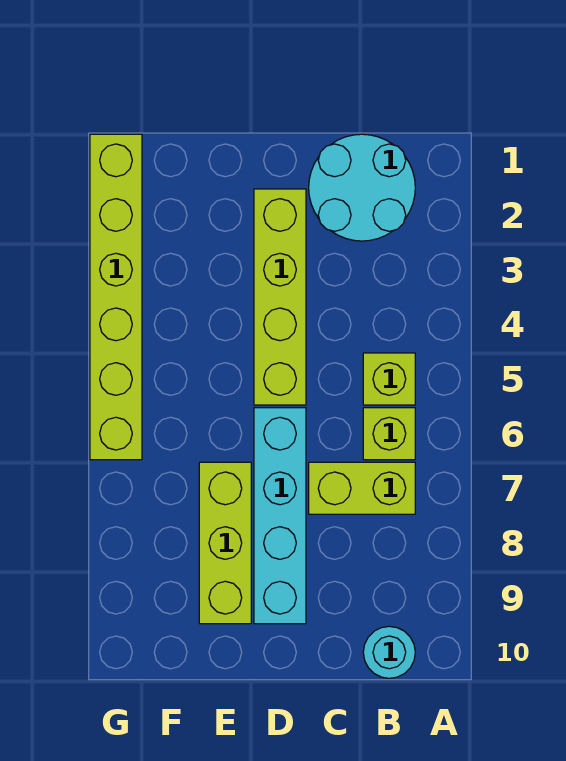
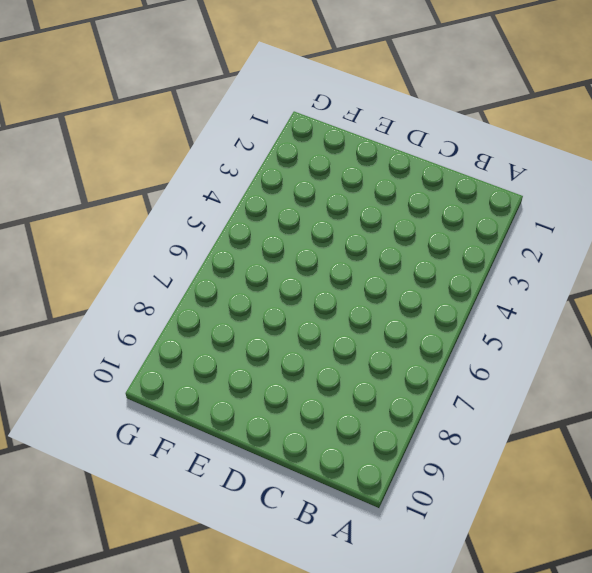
none -> cyan 2x2 round brick [309,134,415,241]
none -> lime 1x1 brick [363,353,415,405]

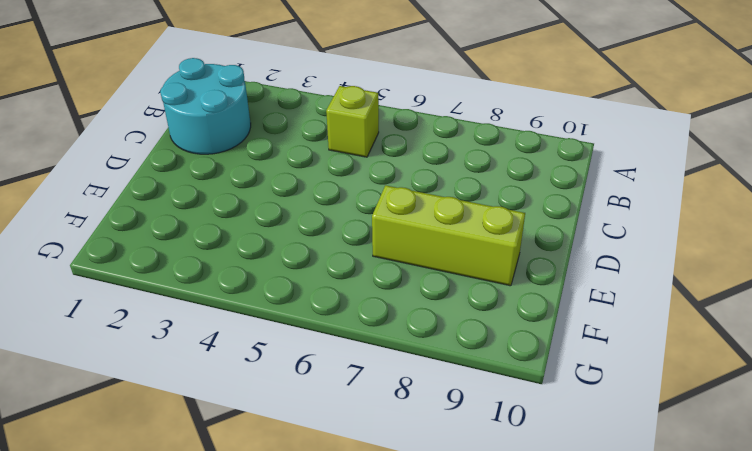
none -> lime 1x1 brick [363,408,415,460]
none -> lime 1x2 brick [309,462,415,514]

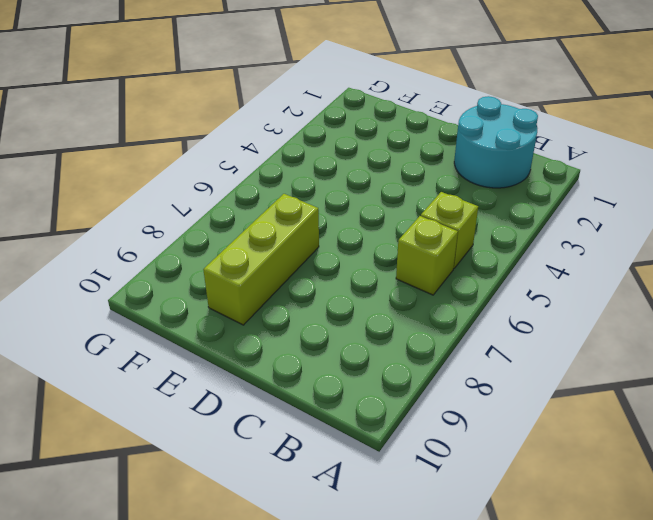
none -> lime 1x2 brick [309,462,415,514]
none -> cyan 1x1 round brick [363,626,415,678]

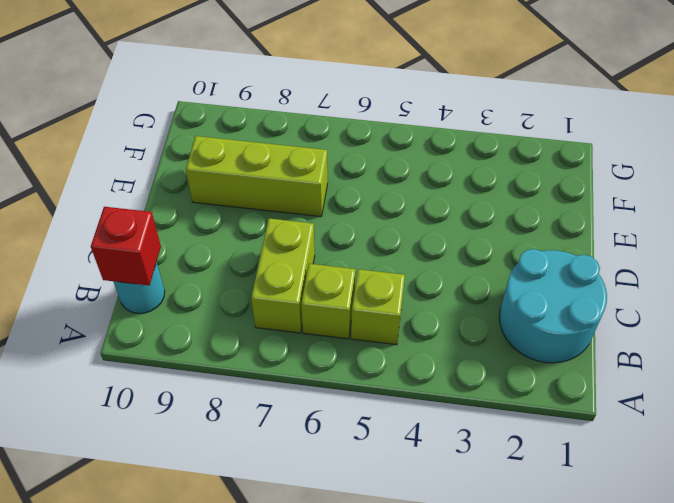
red 1x1 brick [91,207,161,285] -> none
none -> lime 1x4 brick [254,189,306,405]
none -> cyan 1x4 brick [254,408,306,624]

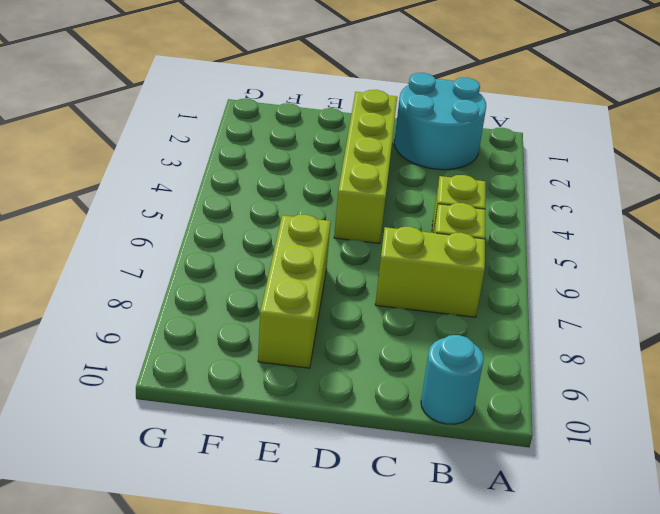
none -> cyan 1x4 brick [254,408,306,624]
none -> lime 1x6 brick [90,134,142,460]

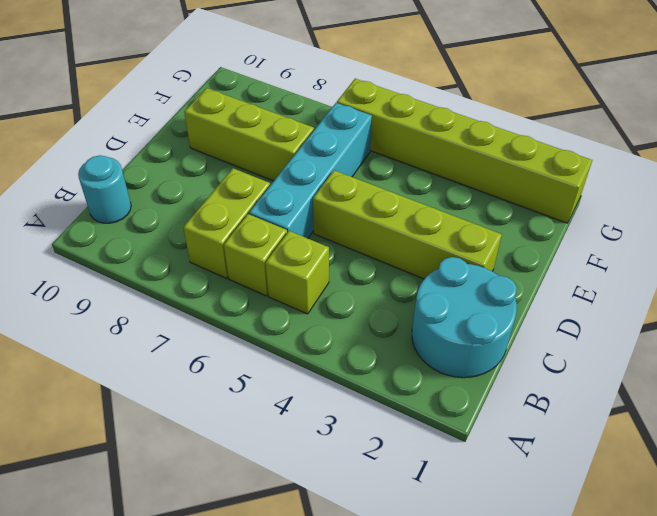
cyan 1x4 brick [249,103,372,238] -> cyan 1x4 brick turned to [254,408,306,624]

